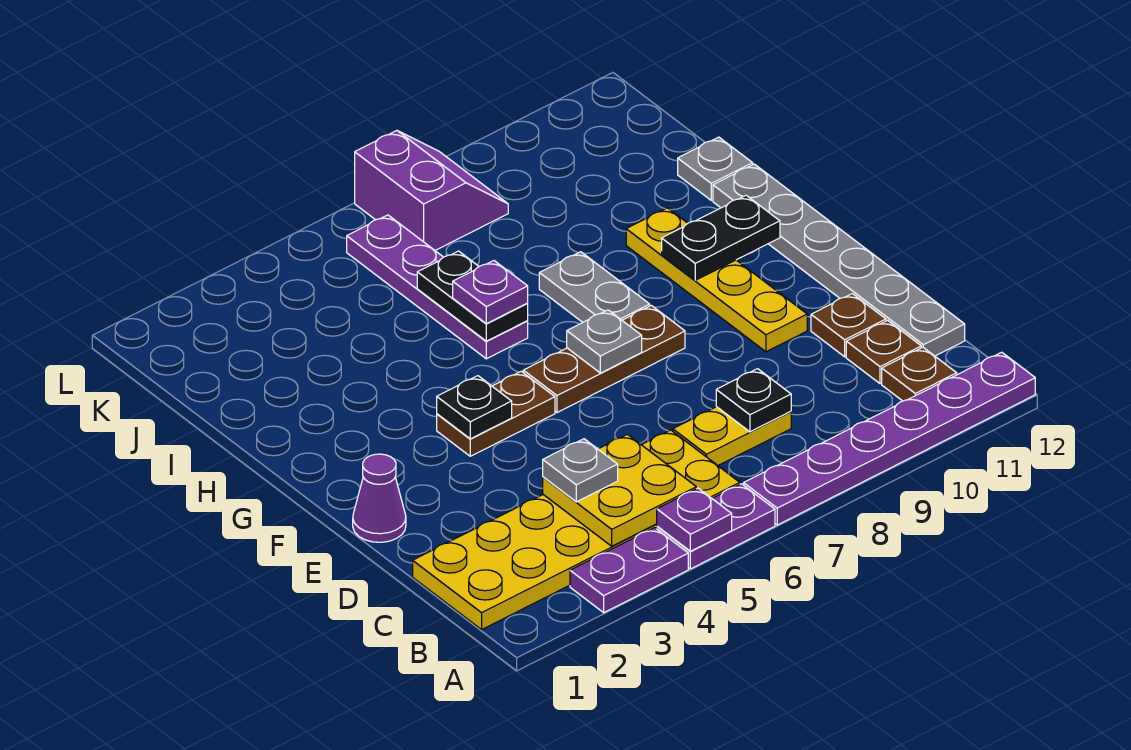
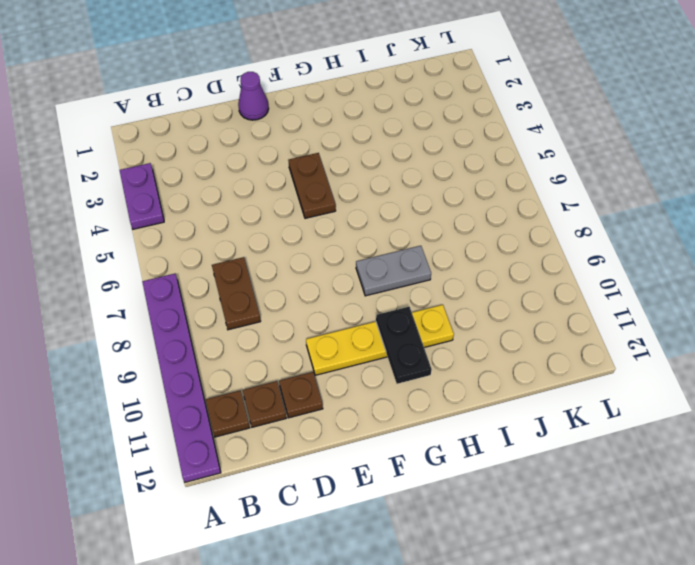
brown 1x2 plate [212,257,261,330] -> yellow 1x2 plate [673,407,791,465]
none -> purple 1x2 plate [657,484,775,569]
none -> yellow 2x6 plate [413,430,740,630]
none -> grey 1x6 plate [713,164,965,356]

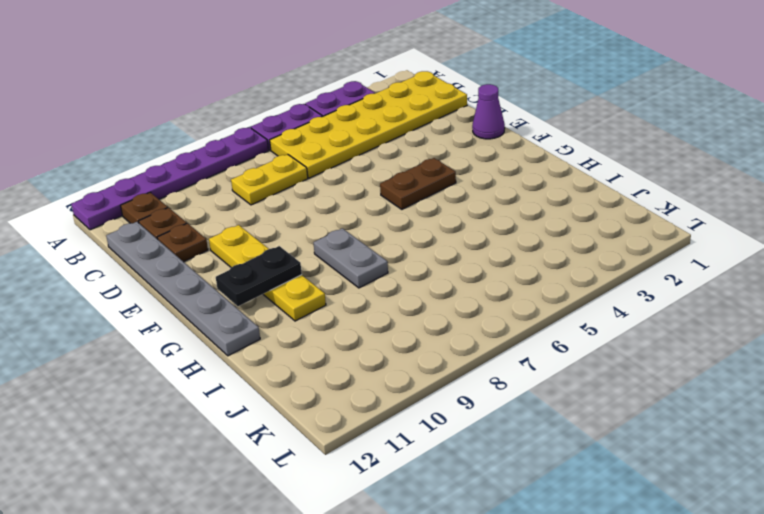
none -> brown 1x3 plate [523,306,685,413]
none -> purple 1x4 plate [347,215,528,359]
none -> grey 1x1 plate [678,137,753,200]

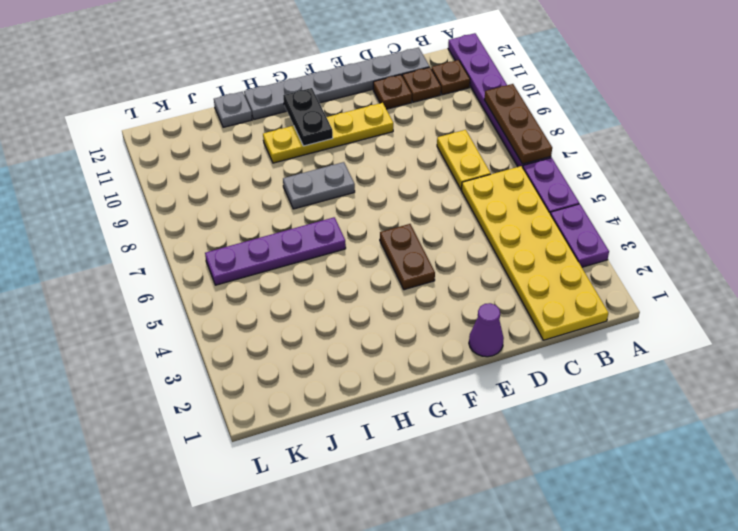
brown 1x3 plate [484,84,552,164] -> brown 1x3 plate moved to [523,306,685,413]
none -> purple 2x2 slope [355,131,508,250]
none -> purple 1x1 plate [657,488,732,551]
none -> yellow 2x2 plate [543,434,696,546]

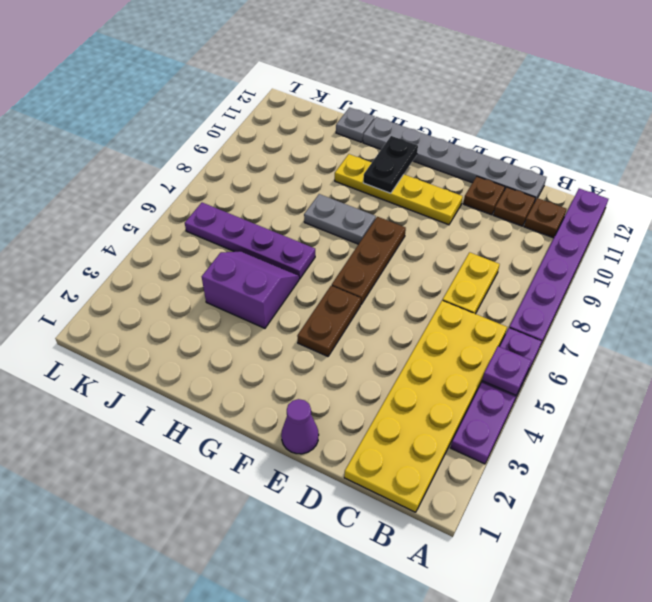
purple 2x2 slope [202,251,299,328] -> purple 2x2 slope moved to [355,131,508,250]
none -> yellow 2x2 plate [543,434,696,546]
none -> black 1x1 plate [716,369,791,432]
none -> black 1x1 plate [437,376,512,439]

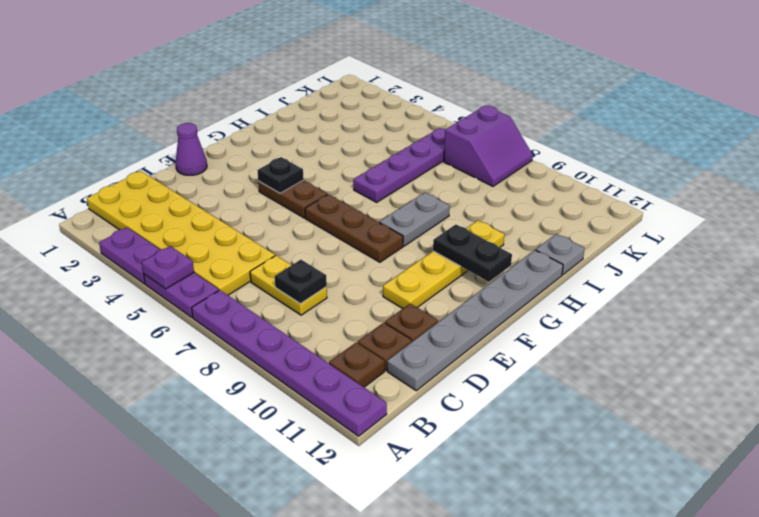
none -> yellow 2x2 plate [543,434,696,546]
none -> grey 1x1 plate [567,310,642,373]
none -> black 1x2 plate [417,251,528,341]

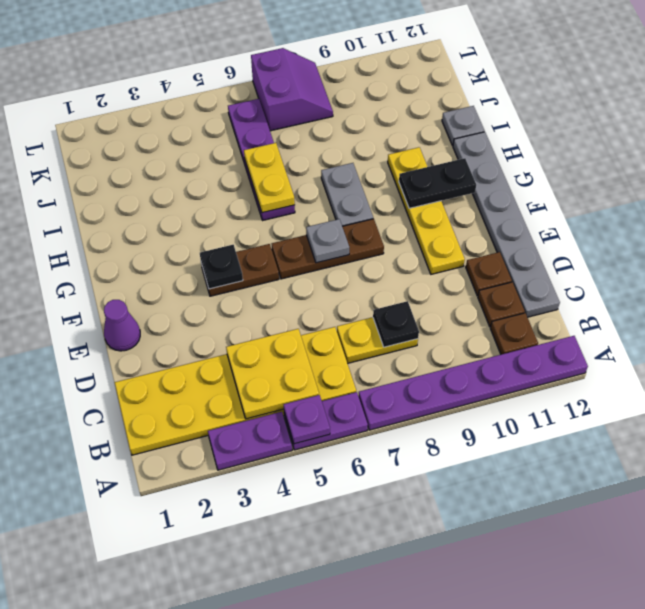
yellow 1x2 plate [244,143,295,213] -> black 1x2 plate [417,251,528,341]
none -> grey 1x1 plate [543,439,618,502]
none -> purple 1x1 plate [453,261,528,324]

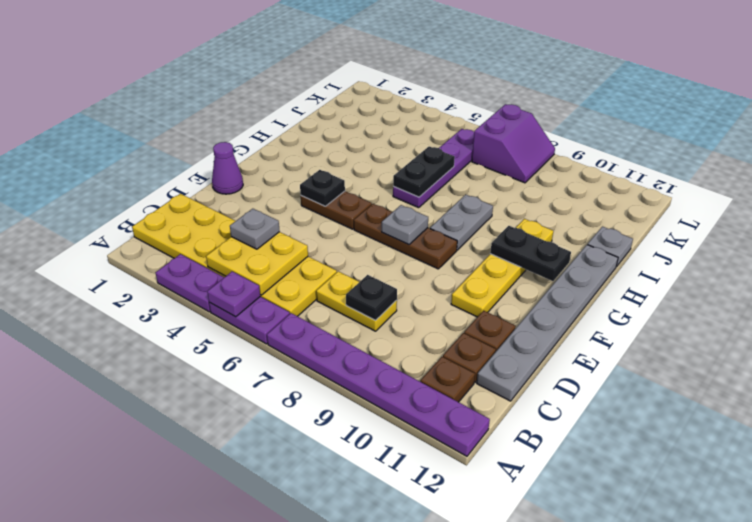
none -> purple 1x1 plate [453,261,528,324]

